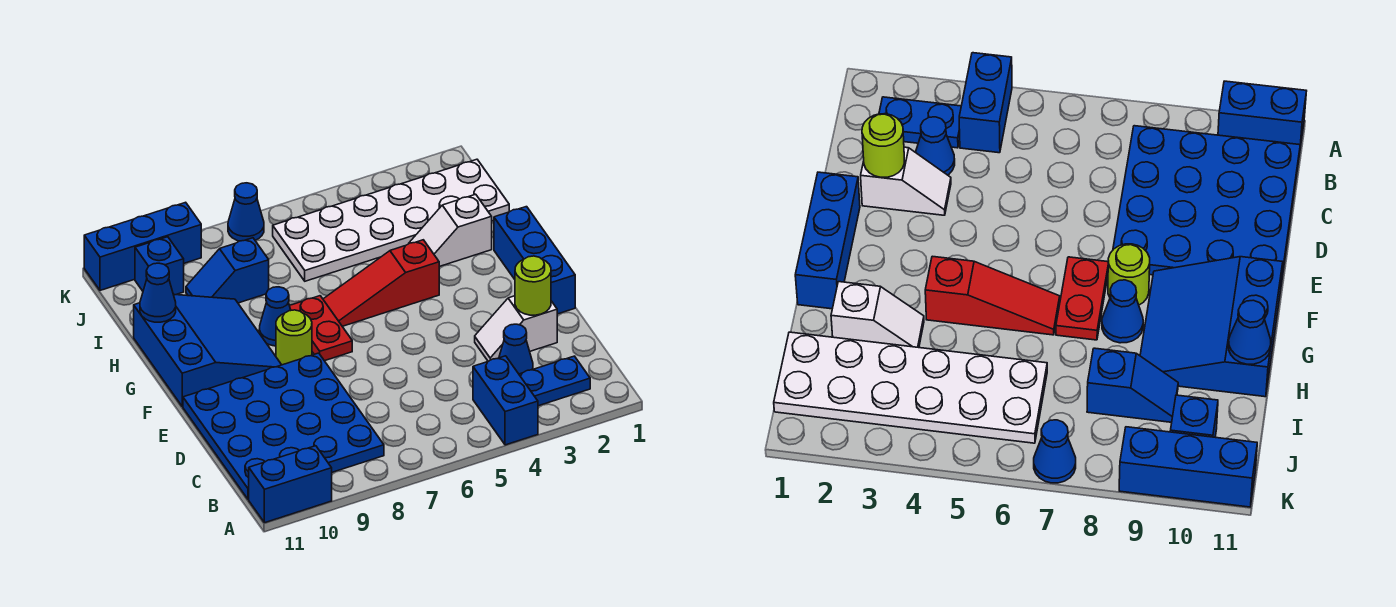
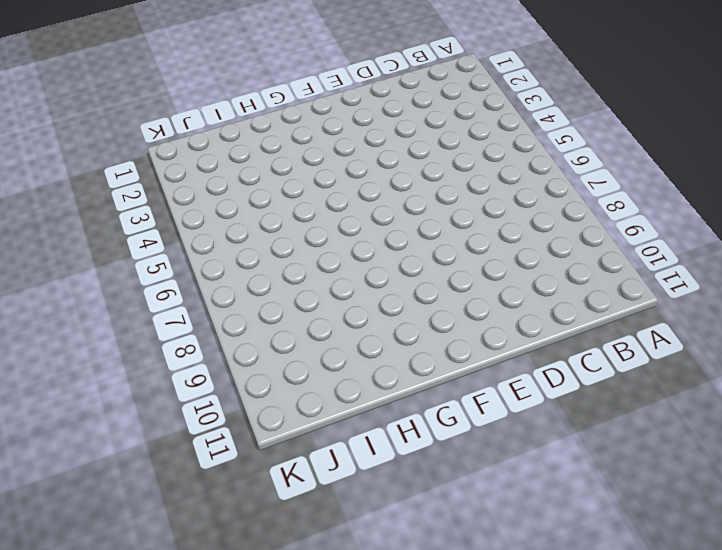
none -> blue 1x2 brick [473,356,538,445]
none -> blue 1x2 brick [249,446,332,523]
none -> blue 1x2 plate [519,356,590,406]

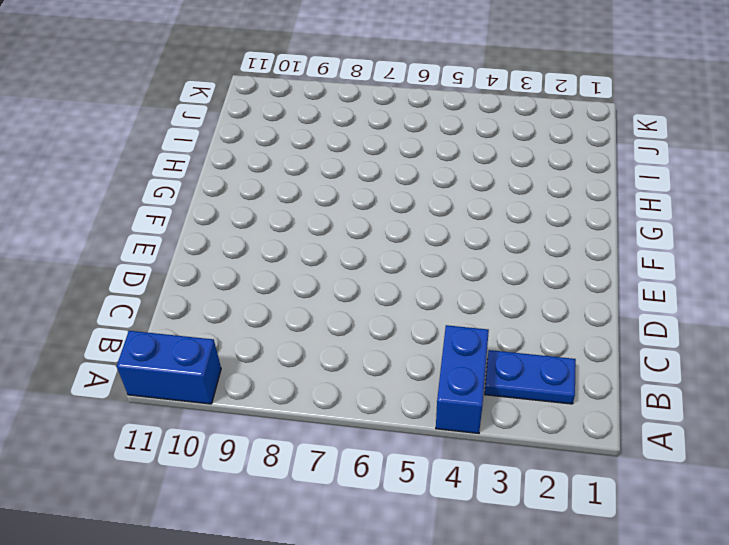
none -> blue 4x4 plate [183,353,384,499]
none -> blue 1x1 cone [499,324,533,374]
none -> white 1x2 slope [475,296,557,361]

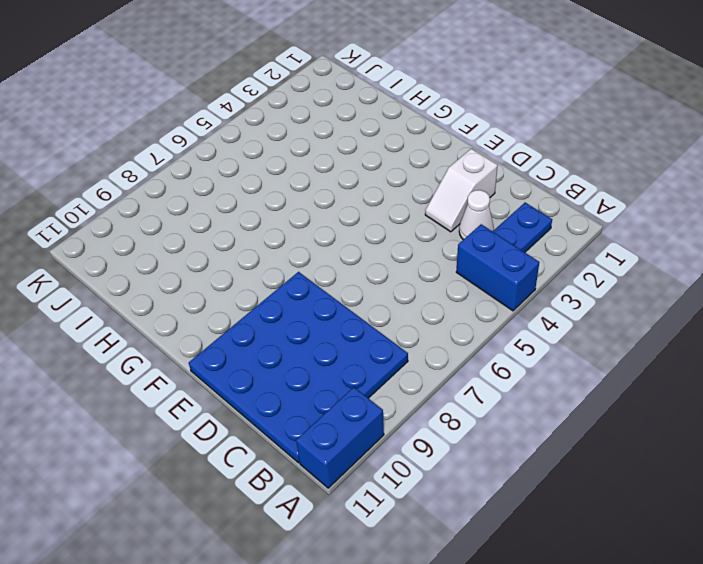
white 1x1 cone [459,190,494,240] -> blue 1x1 cone [499,324,533,374]
none -> blue 1x3 brick [494,207,575,314]
none -> red 1x2 plate [289,296,352,361]
none -> lime 1x1 round brick [276,310,312,365]

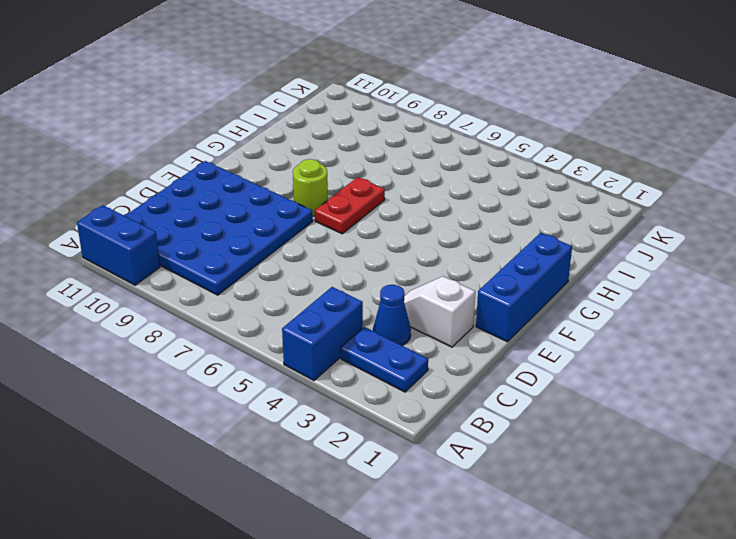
none -> blue 3x3 slope [134,294,281,407]
none -> red 1x3 slope [323,240,439,326]
none -> blue 1x1 cone [259,287,291,346]

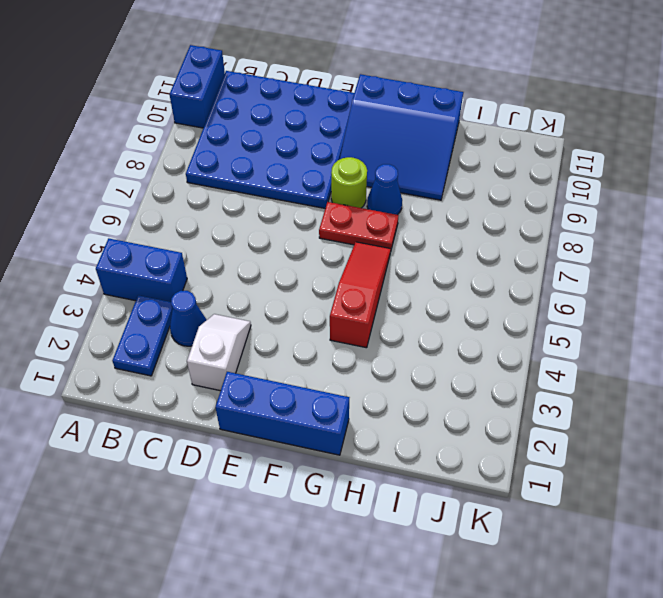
none -> white 1x2 slope [409,194,492,267]
none -> white 2x6 plate [273,159,509,281]
none -> blue 1x2 slope [186,238,269,303]

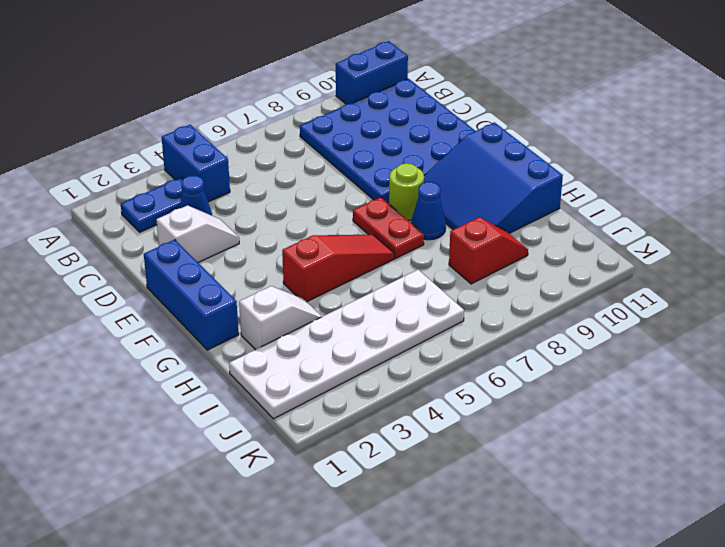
red 1x2 slope [449,217,528,284] -> blue 1x2 slope [186,238,269,303]
none -> blue 1x1 brick [135,237,184,295]
none -> blue 1x1 cone [228,183,264,241]
none -> blue 1x3 brick [84,202,201,290]

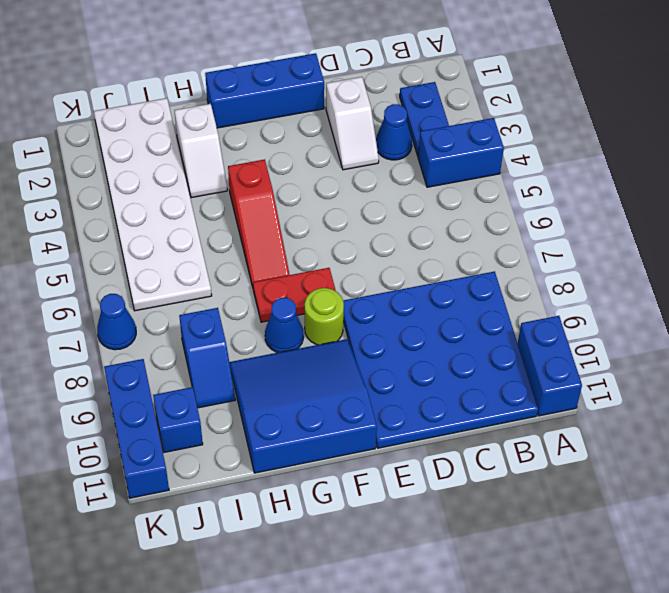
none -> lime 1x1 round brick [515,256,551,315]
none -> blue 1x1 cone [140,263,176,322]

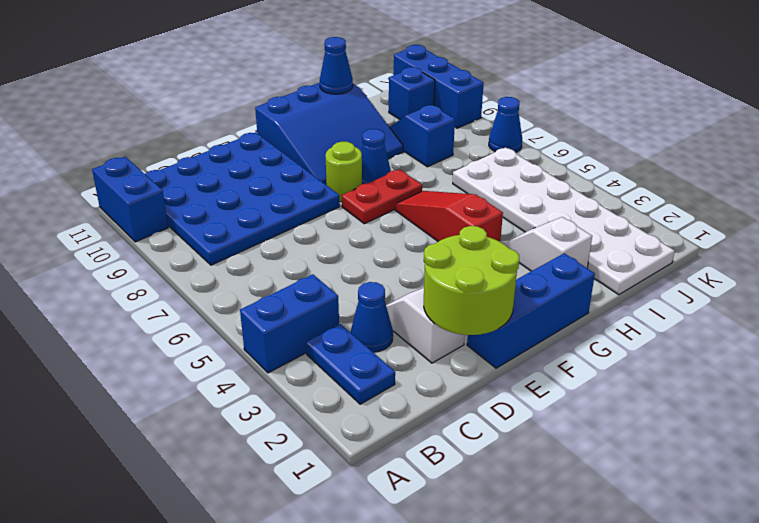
lime 2x2 round brick [424,226,519,335] -> lime 1x1 round brick [515,256,551,315]

